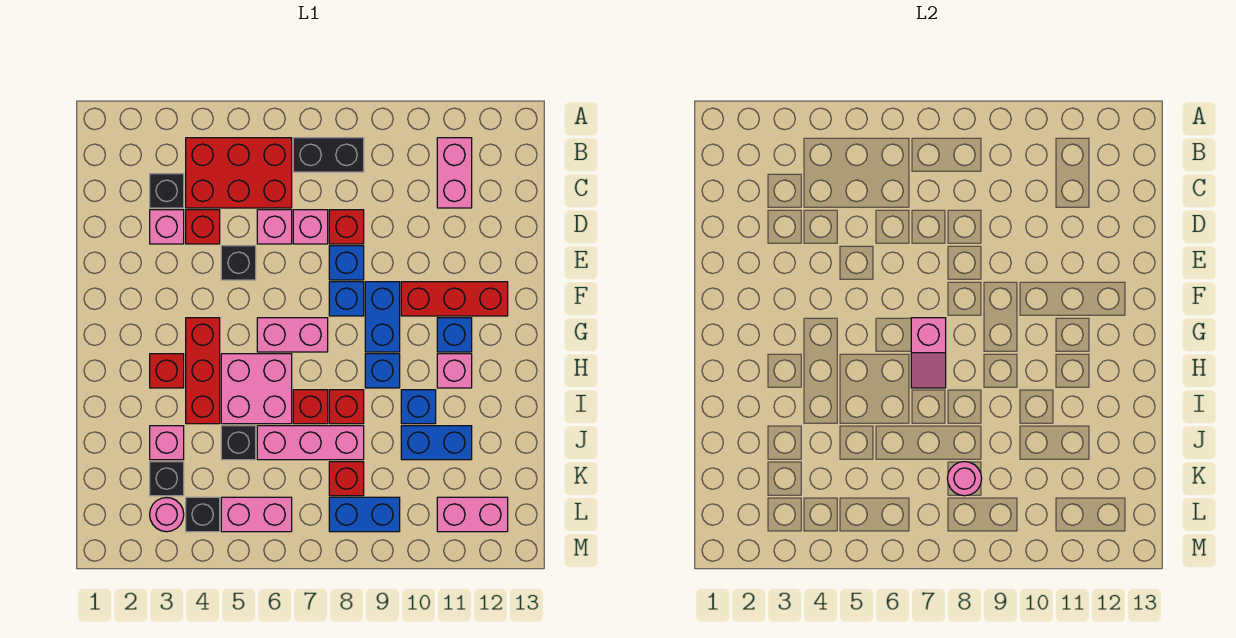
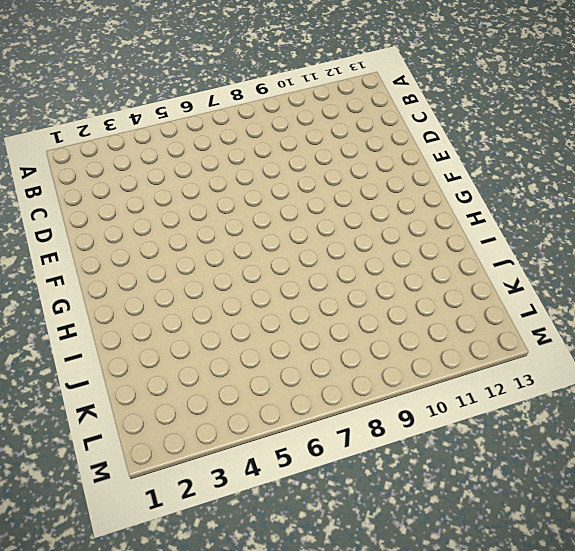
none -> red 2x3 brick [186,138,292,208]
none -> black 1x2 brick [293,138,364,172]
none -> pink 1x2 brick [437,138,472,208]
none -> black 1x1 brick [150,174,184,208]

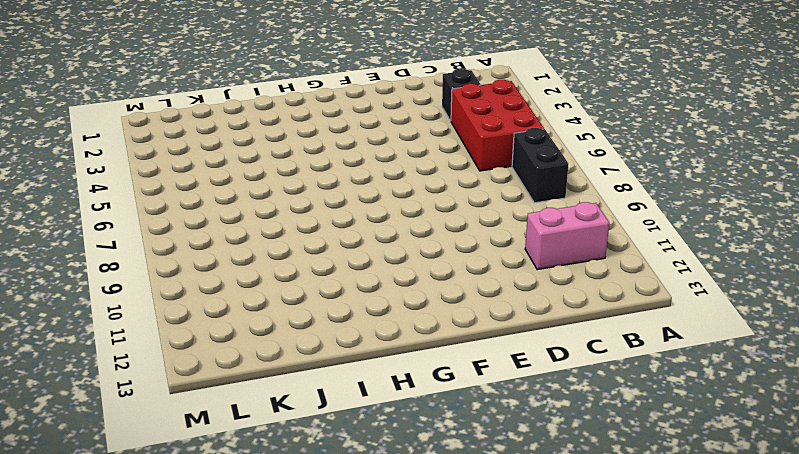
none -> pink 1x1 brick [150,210,184,244]
none -> red 1x1 brick [186,210,220,244]
none -> pink 1x1 brick [257,210,292,244]
none -> pink 1x1 brick [293,210,328,244]

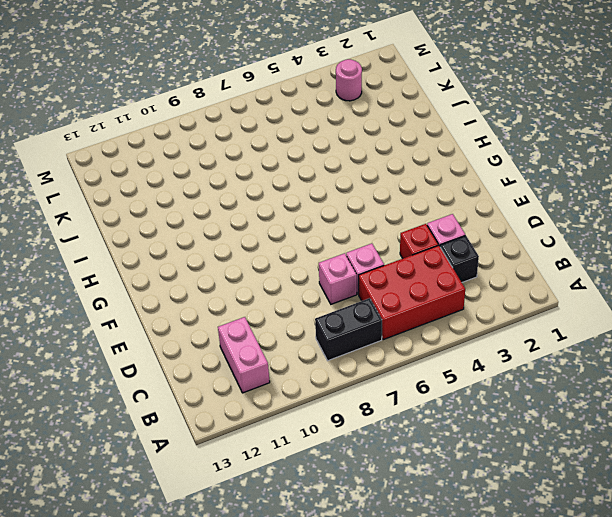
none -> red 1x1 brick [329,210,364,244]
none -> black 1x1 brick [221,246,256,280]
none -> blue 1x1 brick [329,246,364,280]
none -> blue 1x1 brick [329,282,364,316]

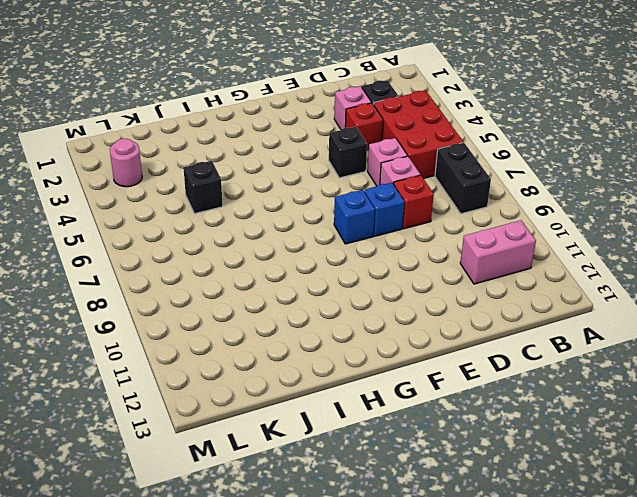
none -> blue 1x2 brick [365,282,400,352]
none -> red 1x3 brick [401,282,508,316]
none -> red 1x3 brick [186,318,220,424]
none -> pink 1x2 brick [257,318,328,352]

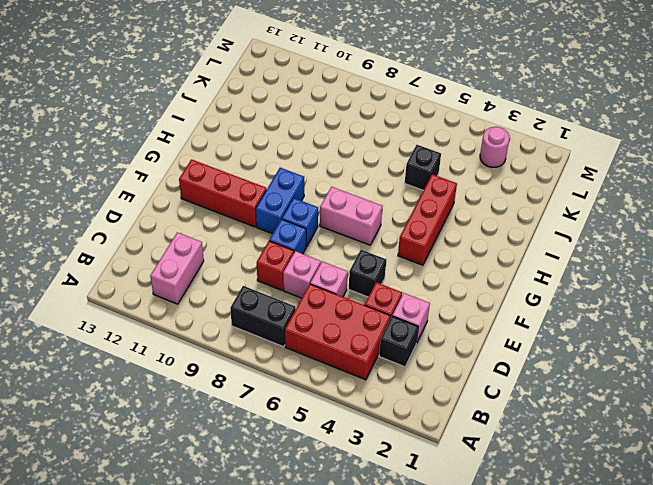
none -> blue 1x1 brick [437,318,472,352]
none -> red 1x1 brick [150,354,184,388]
none -> pink 2x2 brick [221,354,292,424]
none -> blue 1x1 brick [365,354,400,388]

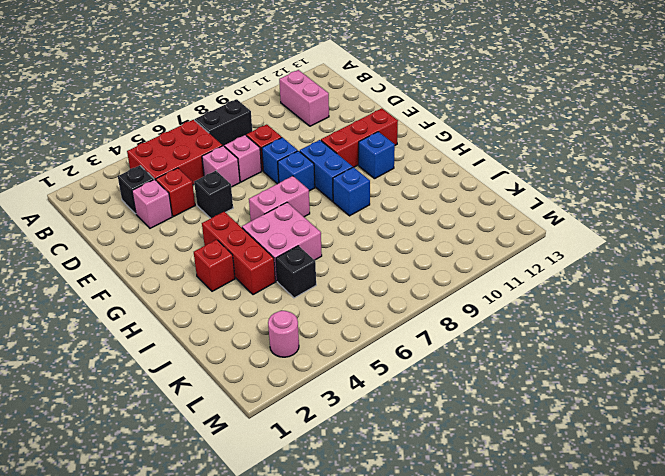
none -> pink 1x1 brick [437,354,472,388]
none -> red 1x1 brick [293,390,328,424]
none -> red 1x1 brick [329,390,364,424]
none -> blue 1x1 brick [401,390,436,424]

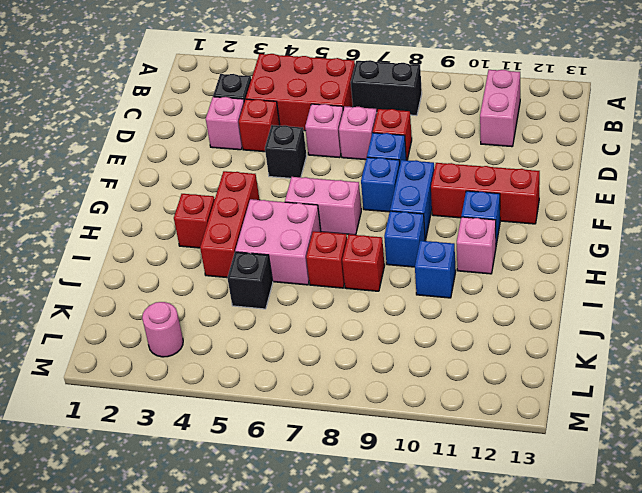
none -> pink 1x1 brick [150,426,184,460]
none -> pink 1x3 brick [257,426,364,460]
none -> blue 1x2 brick [401,426,472,460]
none -> black 1x1 brick [150,462,184,496]

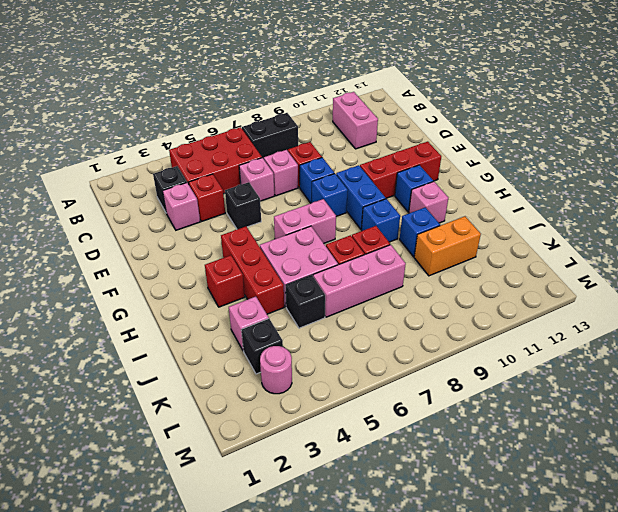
orange 1x2 brick [414,216,481,276] -> blue 1x2 brick [401,426,472,460]
none -> red 1x1 brick [329,462,364,496]
none -> black 1x1 brick [186,497,220,532]
none -> pink 1x2 brick [221,497,292,532]
none -> blue 1x2 brick [329,497,400,532]

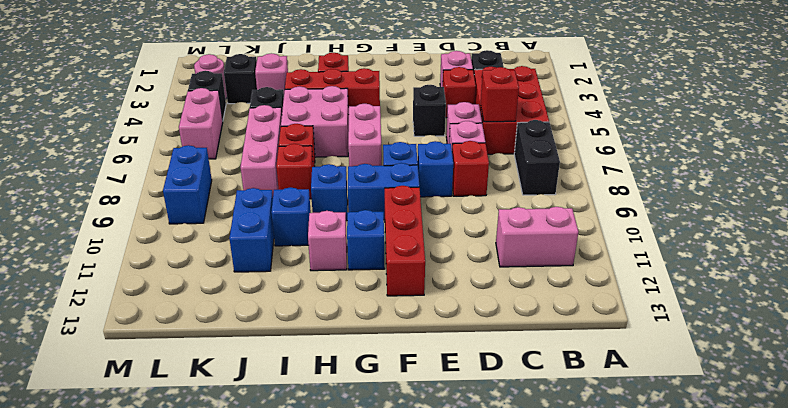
red 1x1 brick [481,67,519,122] -> red 1x1 brick moved to [329,462,364,496]
none -> pink 1x2 brick [437,497,508,532]
none -> pink 1x2 slope [911,318,946,388]
none -> pink 1x1 round brick [947,462,982,496]

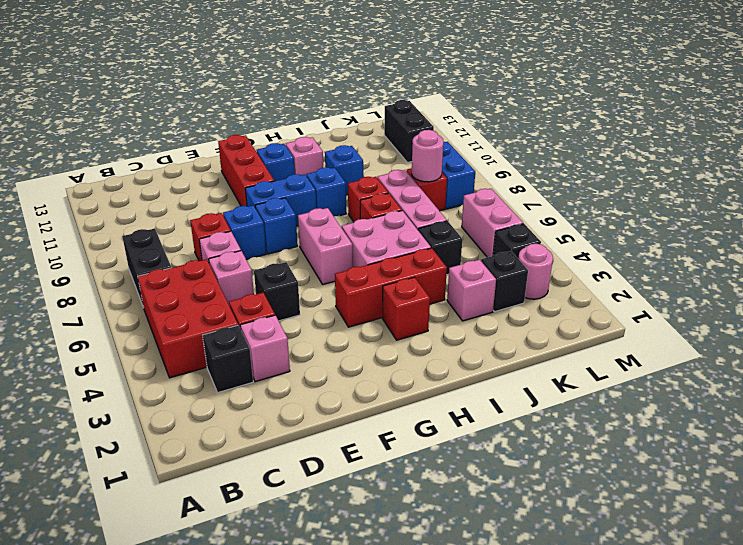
black 1x2 brick [384,100,434,163] -> pink 1x2 brick [437,497,508,532]
none -> pink 1x2 brick [437,138,472,208]
none -> blue 1x2 brick [401,426,472,460]
none -> pink 1x2 slope [911,318,946,388]

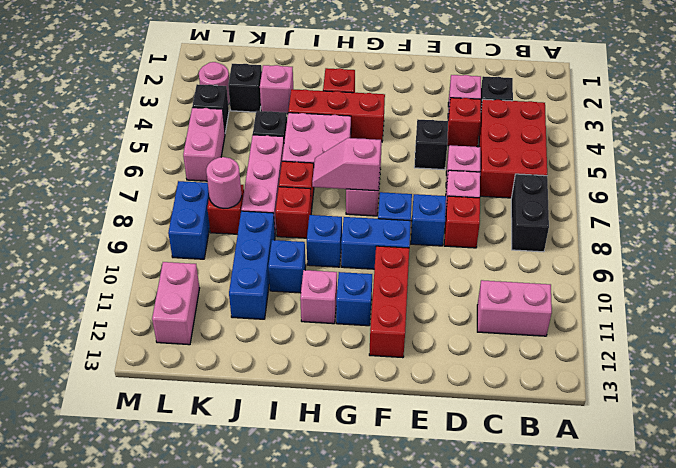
blue 1x3 brick [229,211,275,319] -> blue 1x2 brick [401,426,472,460]

